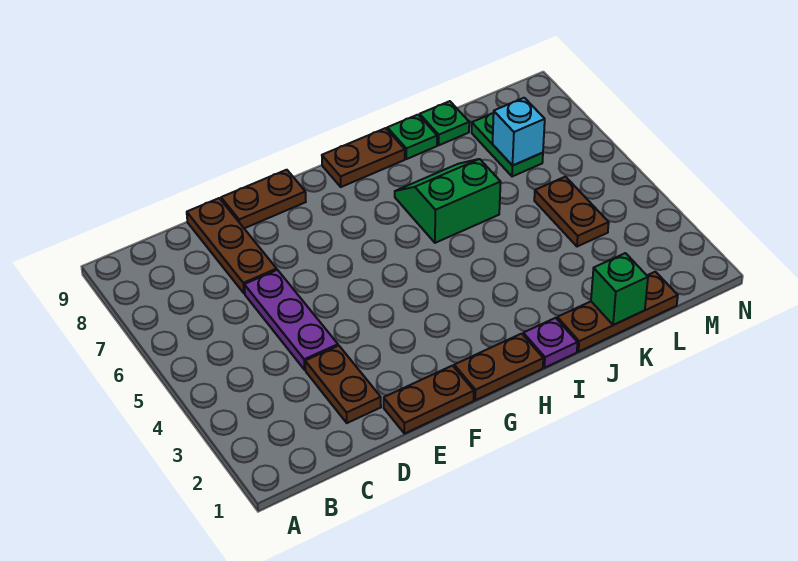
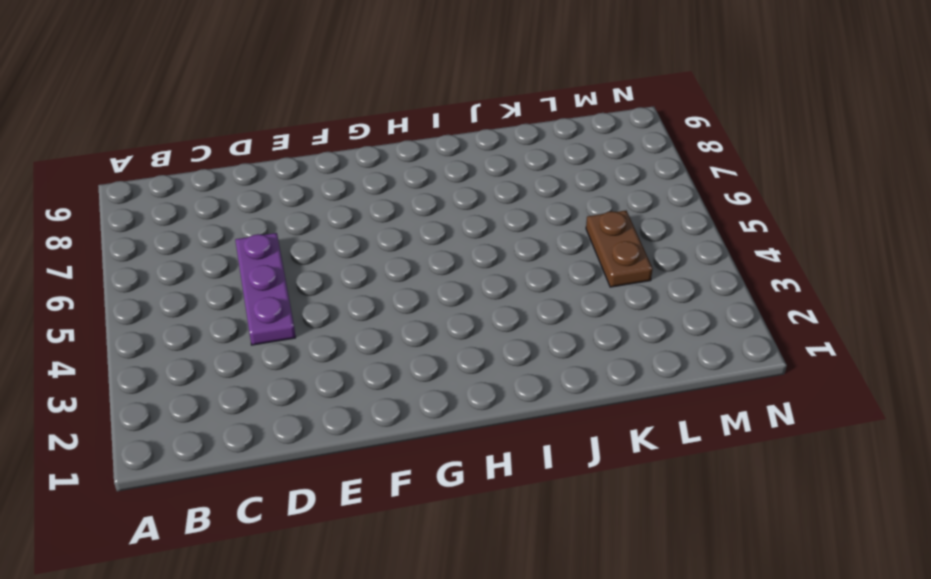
none -> brown 1x2 plate [305,346,381,423]
none -> brown 1x3 plate [187,198,277,294]
none -> brown 1x2 plate [384,366,474,434]

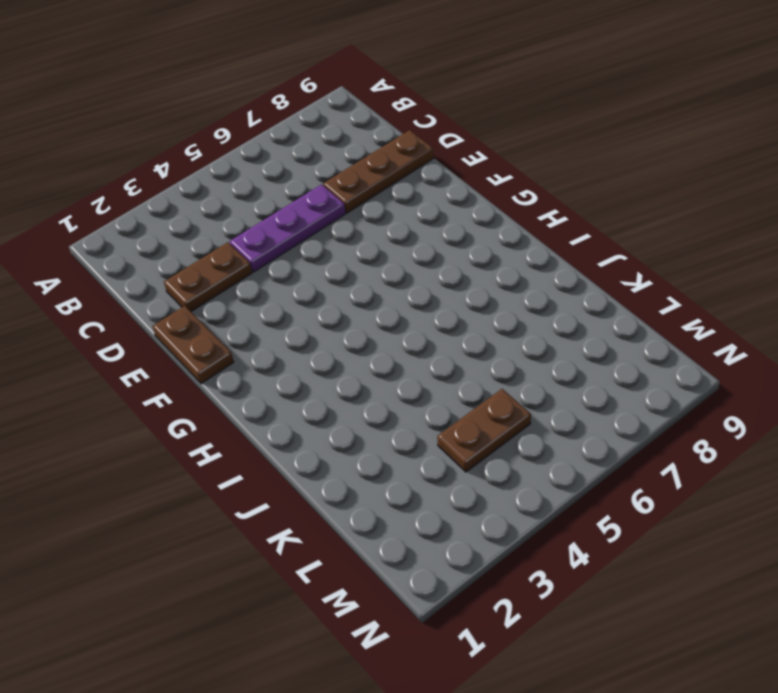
none -> brown 1x2 plate [221,170,306,228]
none -> brown 1x2 plate [454,334,543,400]
none -> brown 1x2 plate [322,128,405,187]

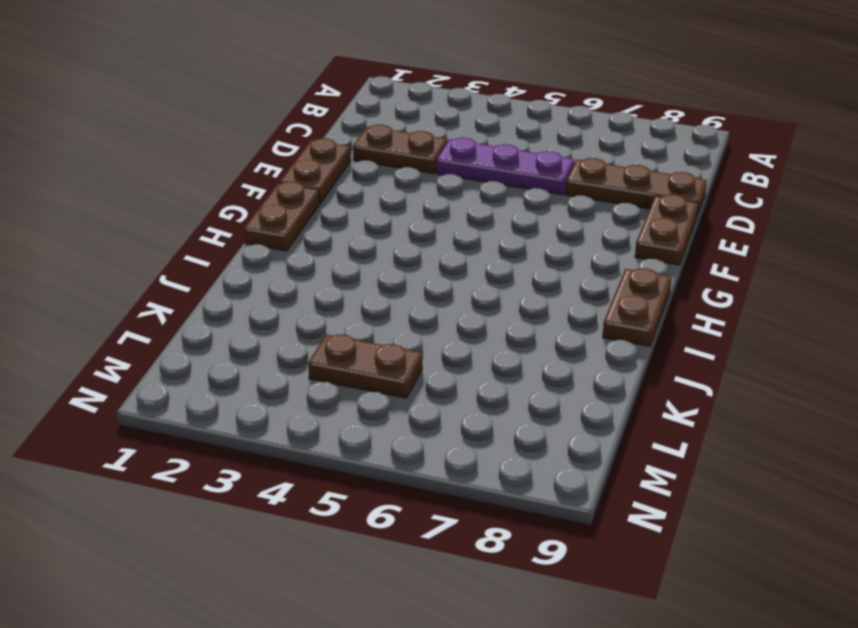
none -> purple 1x1 plate [523,318,578,368]
none -> green 2x2 slope [395,159,501,243]
none -> brown 1x3 plate [557,272,678,352]

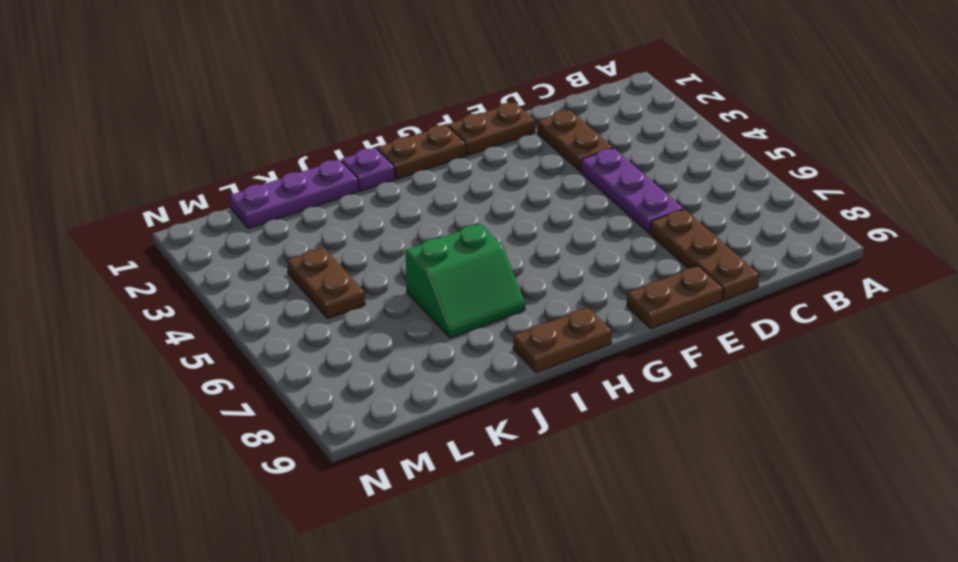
purple 1x3 plate [230,160,359,229] -> brown 1x3 plate [557,272,678,352]
none -> green 1x1 plate [387,115,437,159]
none -> green 1x1 plate [420,101,469,145]
none -> green 1x2 plate [472,113,543,177]

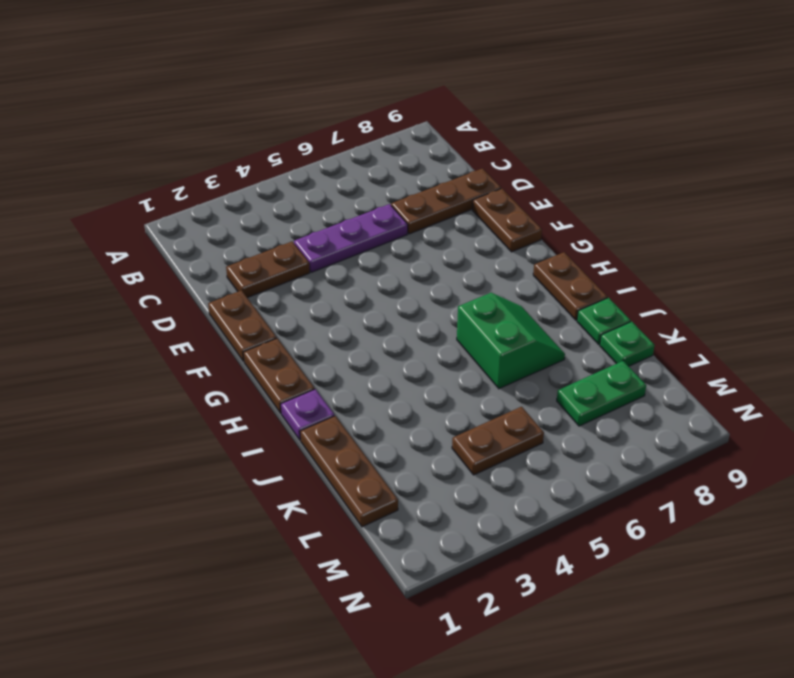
none -> green 1x1 brick [591,253,648,325]
none -> cyan 1x1 brick [493,98,545,166]

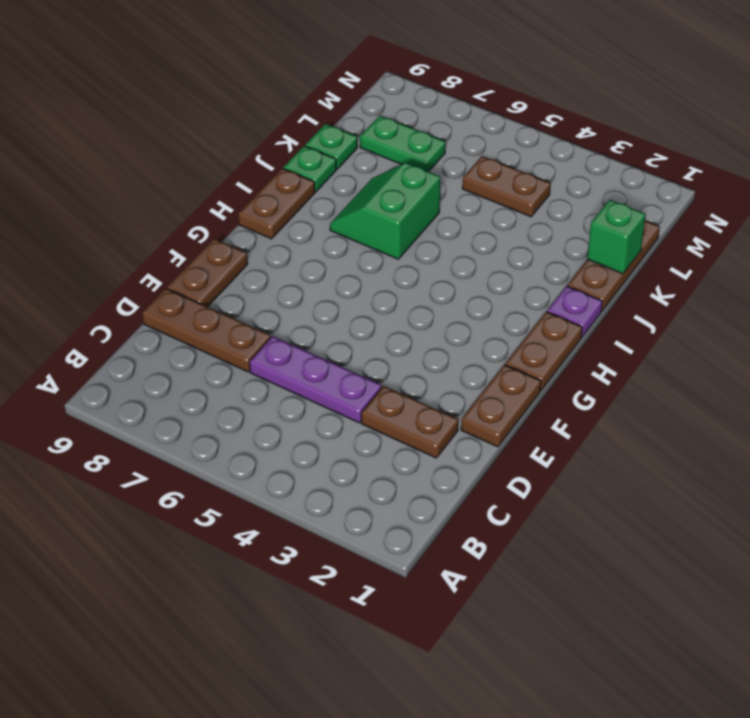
none -> cyan 1x1 brick [493,98,545,166]

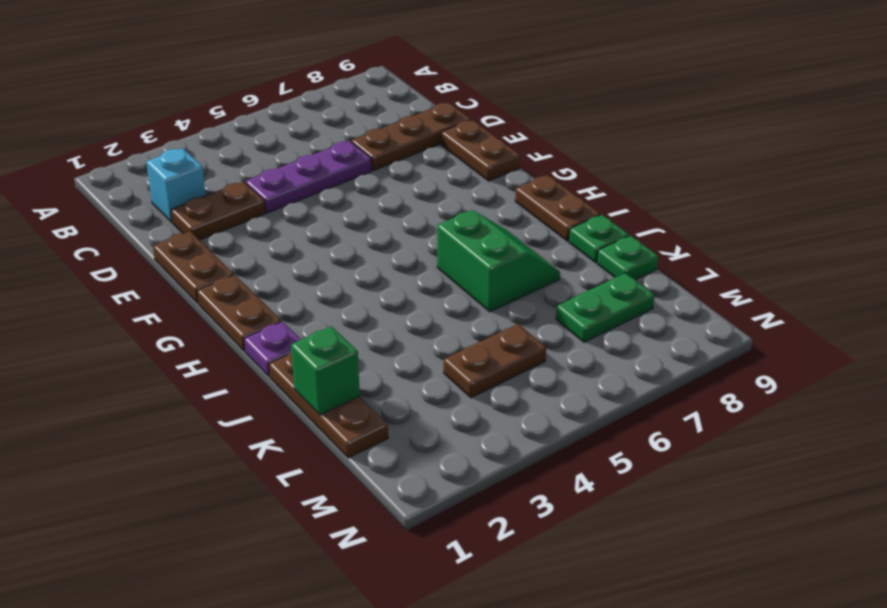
cyan 1x1 brick [147,148,206,222] -> cyan 1x1 brick moved to [493,98,545,166]

